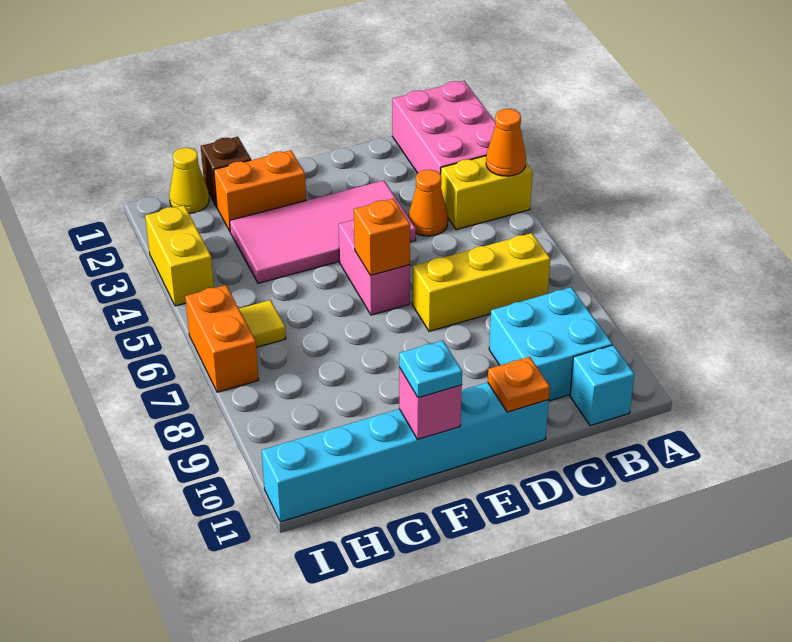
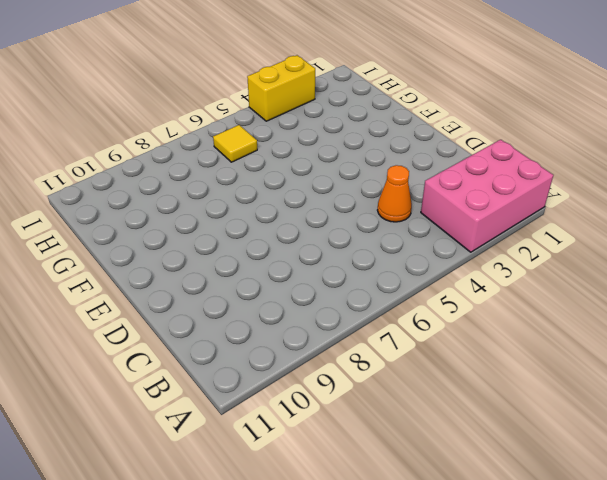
none -> yellow 1x2 brick [441,156,533,230]
none -> yellow 1x3 brick [412,233,550,331]
none -> cyan 2x2 brick [489,287,612,401]

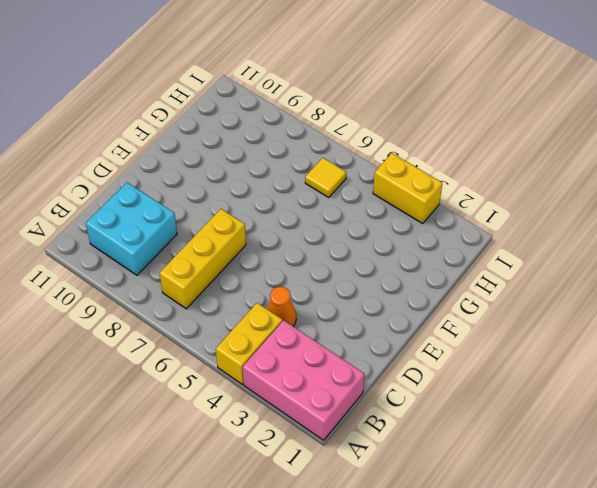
none -> cyan 1x1 brick [570,345,635,426]
none -> pink 2x4 tile [230,180,416,283]
none -> cyan 1x6 brick [262,383,549,522]

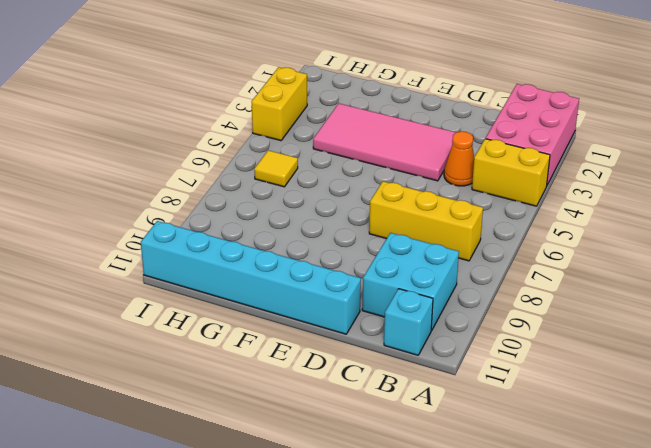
none -> pink 1x2 brick [338,220,410,315]
none -> orange 1x2 brick [214,150,306,231]
none -> brown 1x1 brick [201,137,251,207]

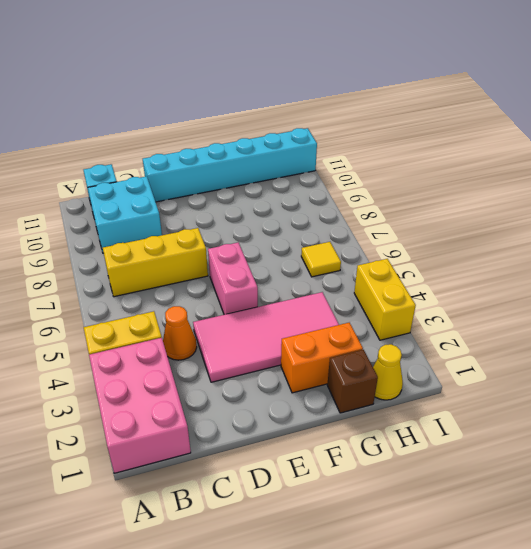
none -> orange 1x2 brick [185,285,259,392]
none -> orange 1x1 cone [486,109,526,176]
none -> orange 1x1 plate [488,357,550,412]

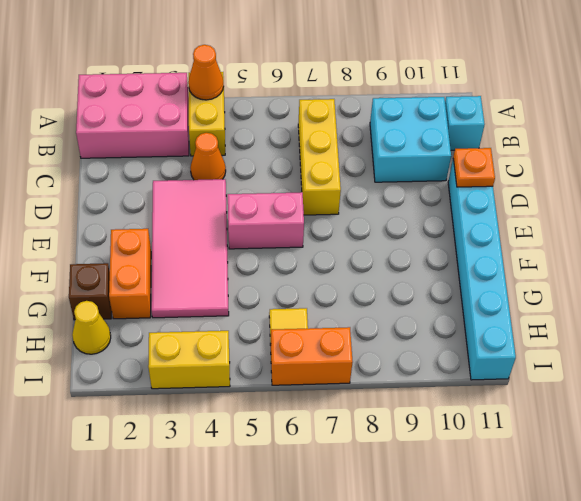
none -> orange 1x1 brick [354,199,410,275]
none -> pink 1x1 brick [399,368,462,440]
none -> cyan 1x1 plate [399,340,462,398]

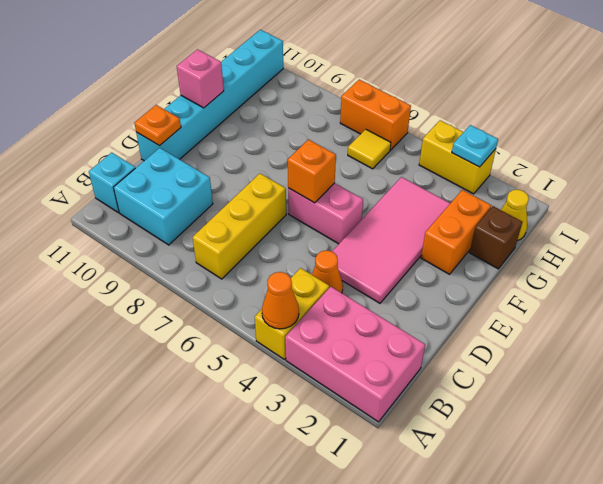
cyan 1x1 plate [452,125,498,167] -> cyan 1x1 plate moved to [399,340,462,398]

